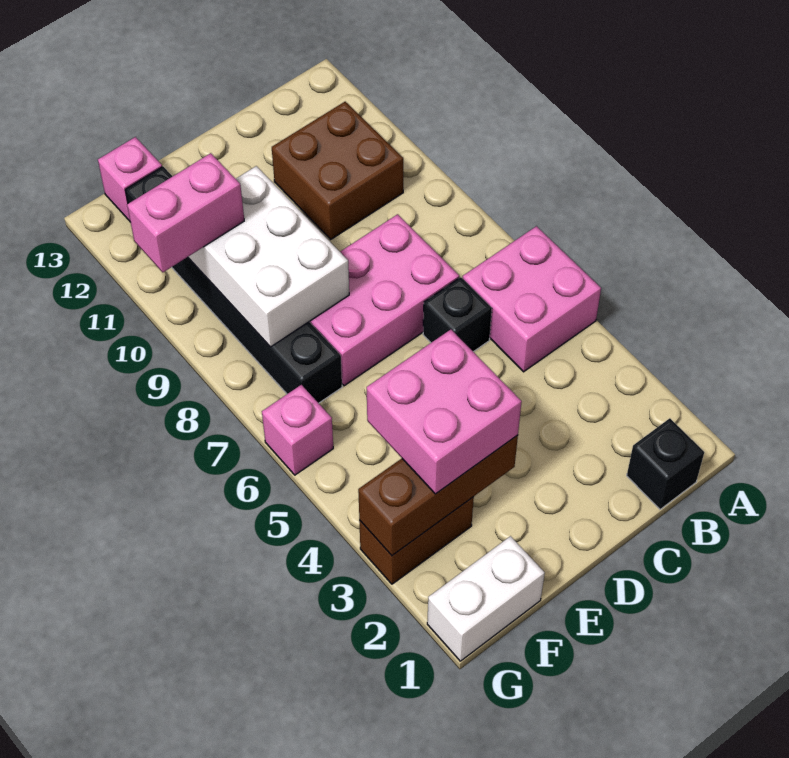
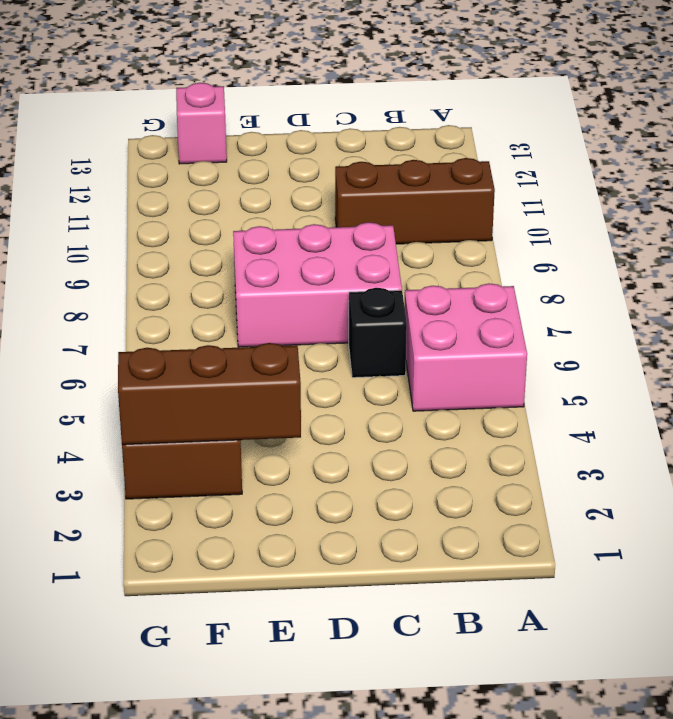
brown 1x3 brick [335,158,495,244] -> brown 2x2 brick [272,102,403,239]
none -> black 1x1 brick [627,418,704,509]
none -> white 1x2 brick [427,536,545,661]
none -> black 1x6 brick [125,167,342,403]

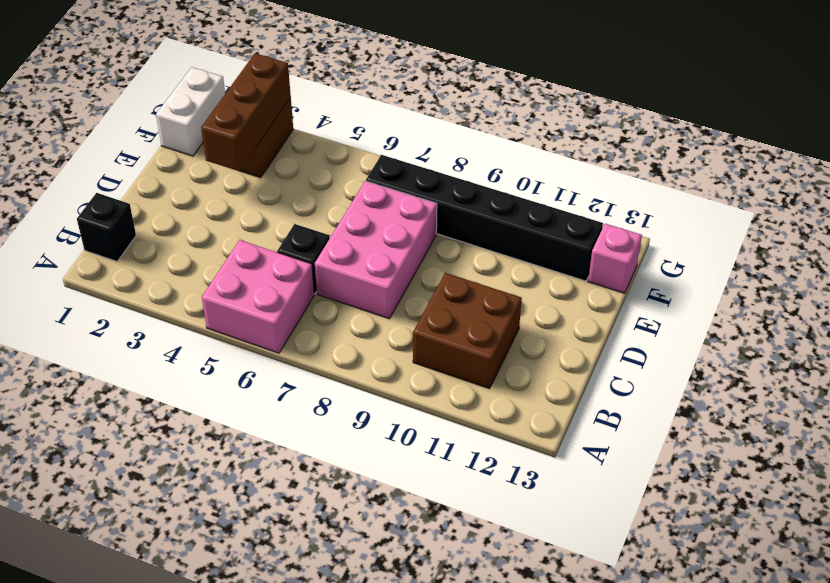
none -> pink 1x1 brick [262,385,333,475]
none -> white 2x3 brick [188,166,349,347]
none -> pink 2x2 brick [367,330,522,494]

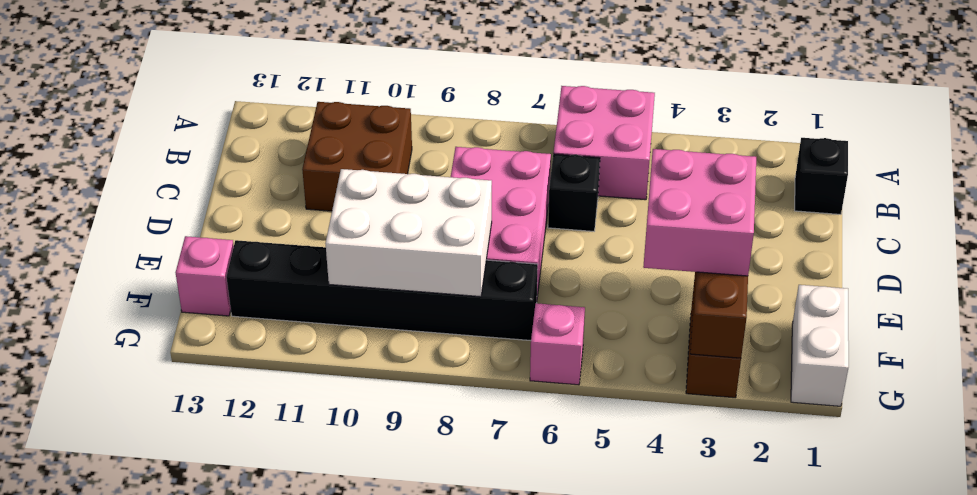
none -> pink 1x2 brick [127,153,244,272]

